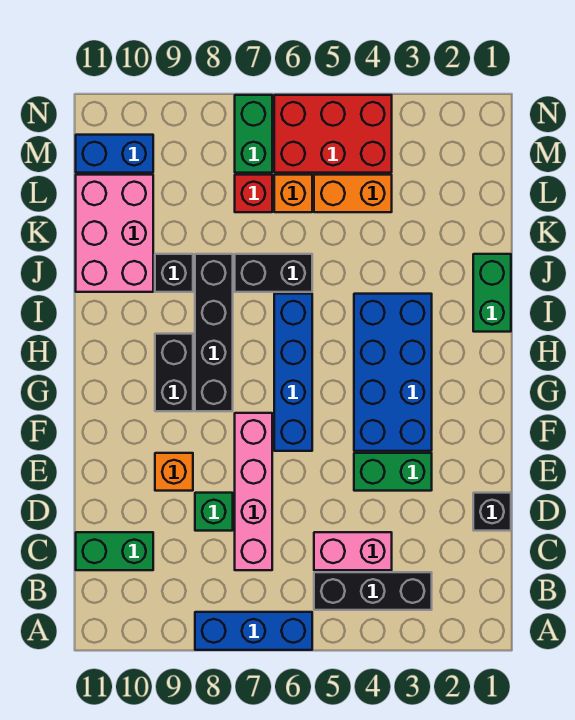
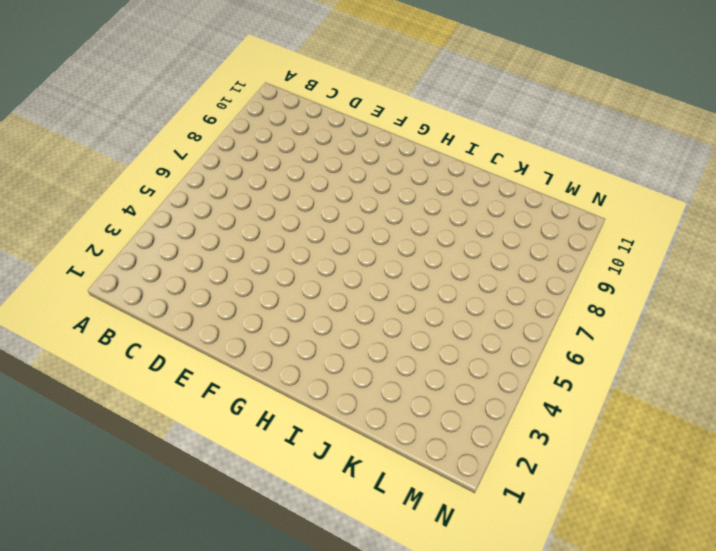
none -> blue 1x3 brick [195,612,312,650]
none -> black 1x3 brick [314,572,432,610]
none -> pink 1x2 brick [314,532,392,570]

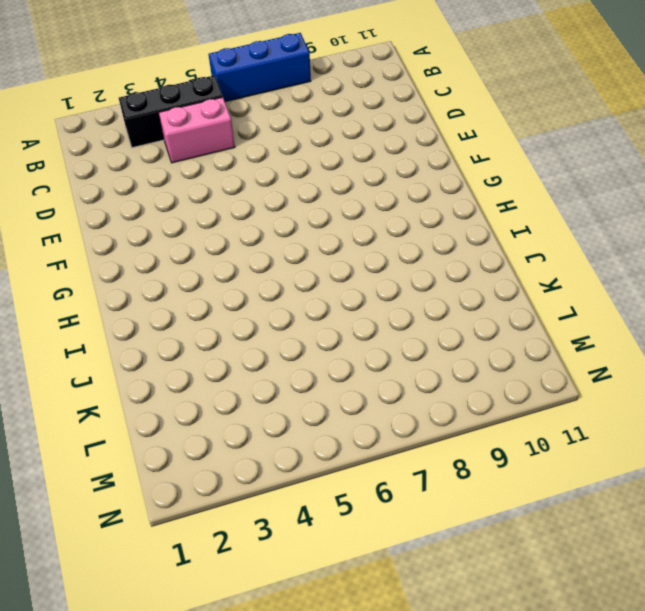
none -> pink 1x4 brick [235,413,272,570]
none -> green 1x2 brick [76,532,153,570]
none -> black 1x1 brick [473,493,511,531]

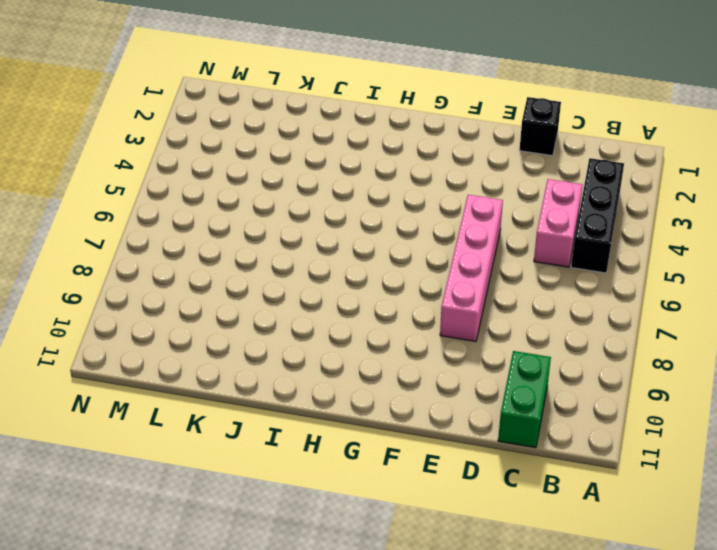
pink 1x4 brick [440,195,503,341] -> pink 1x4 brick turned to [235,413,272,570]
none -> blue 1x3 brick [195,612,312,650]
none -> green 1x1 brick [195,493,233,531]
none -> green 1x2 brick [354,453,432,491]

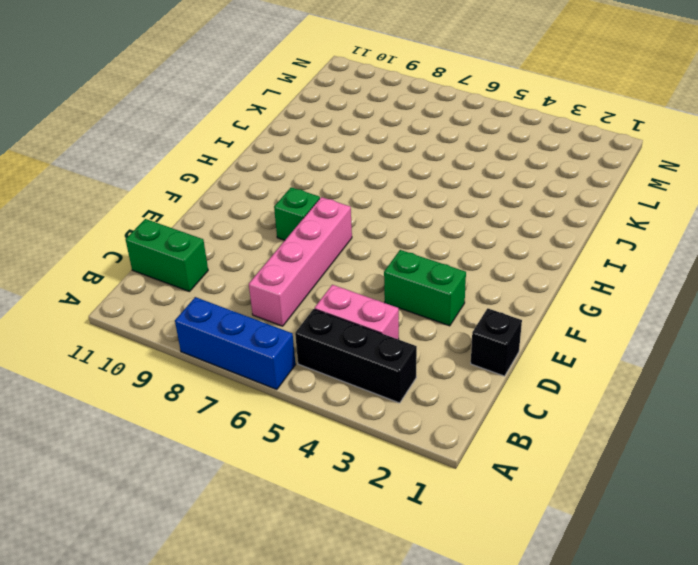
green 1x1 brick [274,187,320,240] -> green 1x1 brick moved to [195,493,233,531]
none -> orange 1x1 brick [155,453,193,491]
none -> blue 2x4 brick [354,294,432,451]
none -> blue 1x4 brick [274,294,312,451]

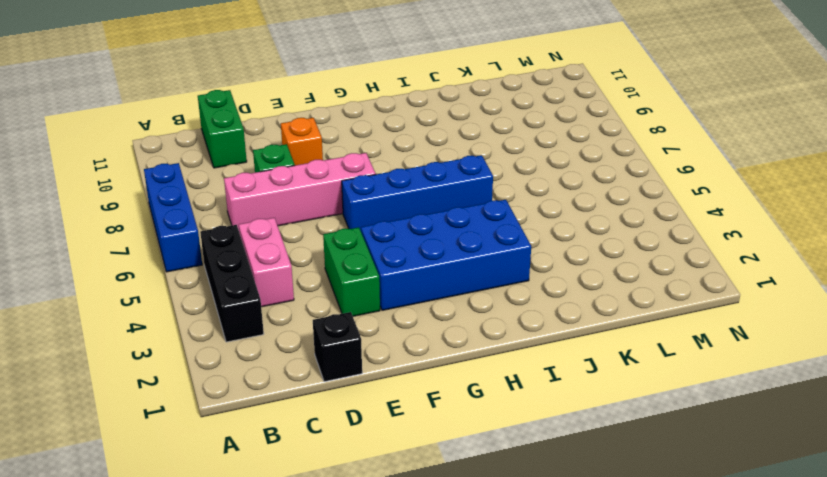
none -> black 1x4 brick [195,254,233,411]
none -> black 1x2 brick [155,334,193,411]
none -> green 1x2 brick [473,254,511,332]

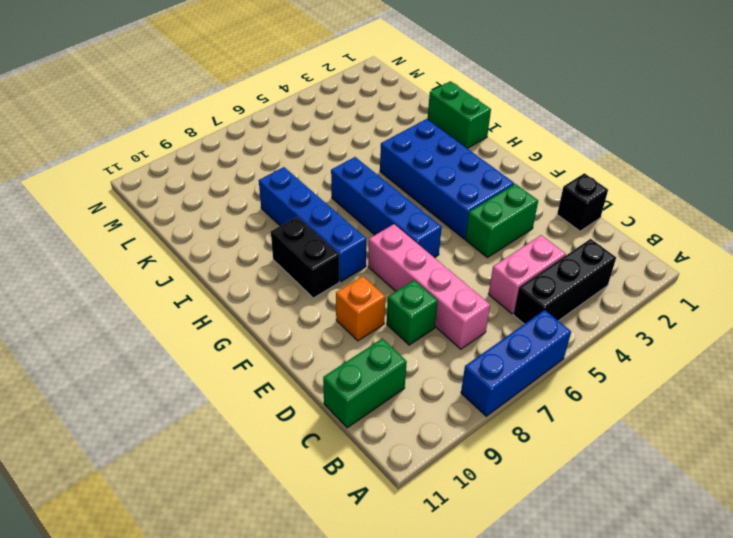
blue 1x4 brick [259,167,366,281] -> black 1x4 brick [195,254,233,411]
none -> black 1x2 brick [235,254,312,292]
none -> black 1x1 brick [155,254,193,292]
none -> pink 2x3 brick [76,175,153,292]

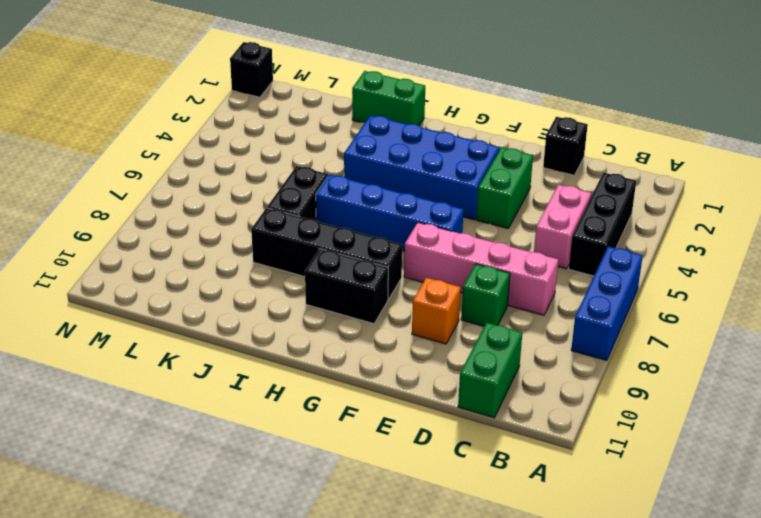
black 1x1 brick [230,42,273,97] -> black 1x1 brick moved to [155,254,193,292]
none -> pink 2x3 brick [76,175,153,292]
none -> orange 1x2 brick [314,175,392,212]
none -> orange 1x1 brick [274,175,312,212]

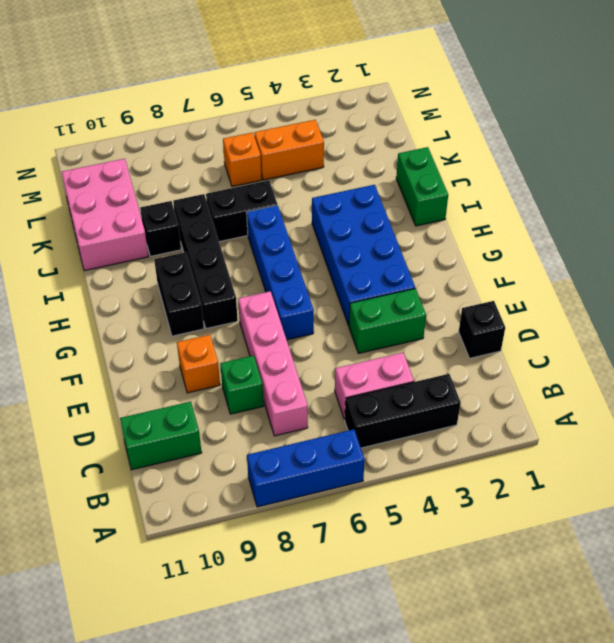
none -> red 1x1 brick [235,175,272,212]
none -> red 2x3 brick [274,95,392,173]
none -> green 1x2 brick [235,95,272,173]

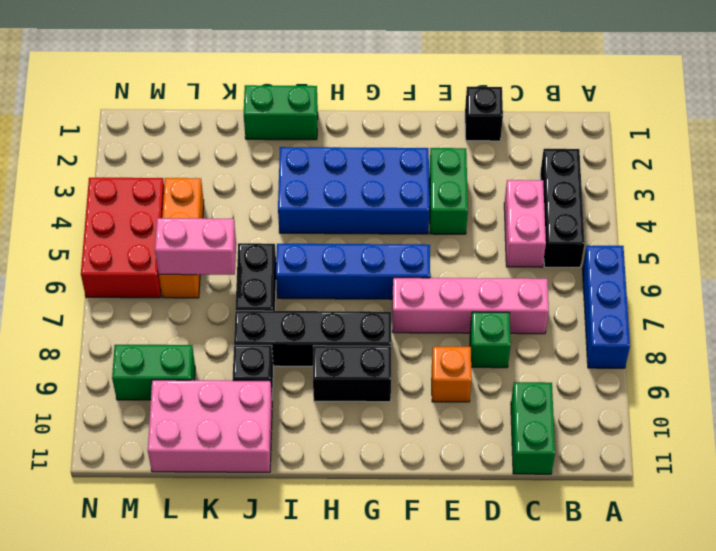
pink 1x2 brick [155,218,236,275] -> none
green 1x2 brick [112,345,195,400] -> green 1x2 brick moved to [235,95,272,173]
none -> red 1x1 brick [235,175,272,212]
none -> blue 1x2 brick [76,135,153,173]

